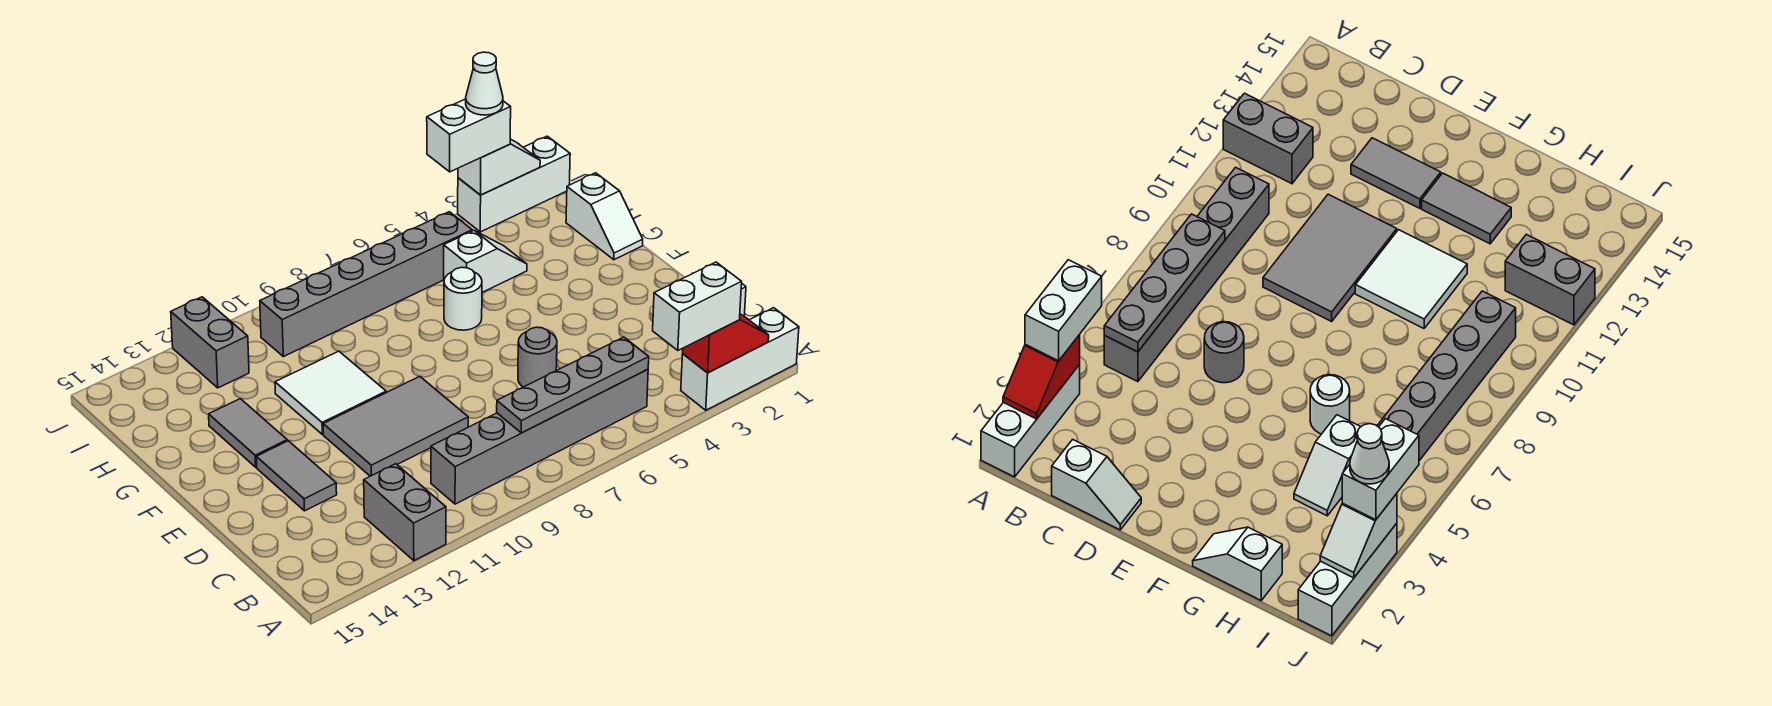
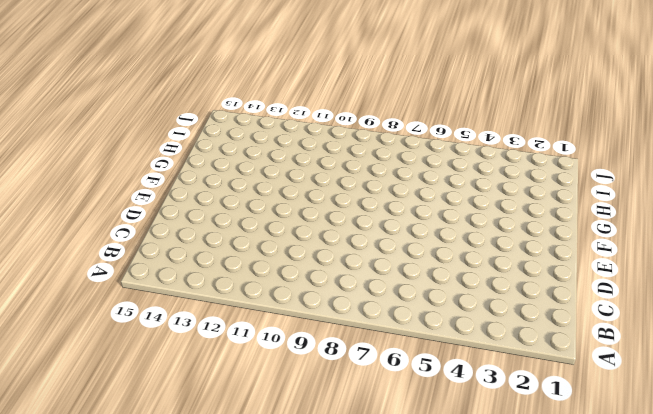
none -> white 1x3 brick [681,308,799,410]
none -> grey 1x2 brick [364,464,446,561]
none -> grey 1x6 brick [431,369,648,504]

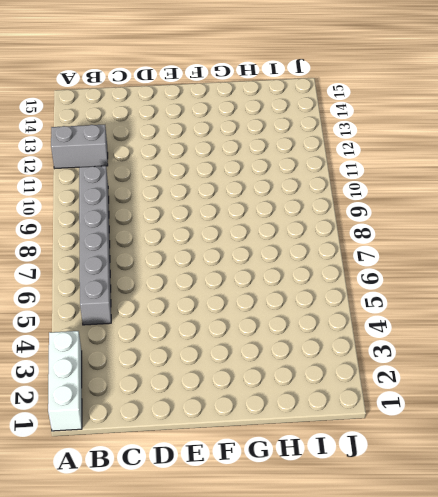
none -> white 1x2 slope [1052,439,1141,530]
none -> grey 1x1 round brick [518,327,557,387]
none -> grey 2x3 tile [323,376,468,476]

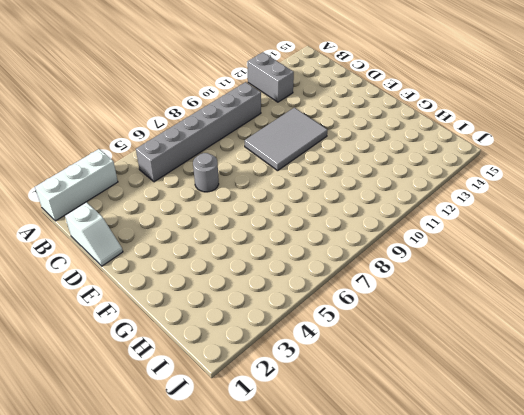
none -> grey 1x2 tile [256,441,337,511]
none -> white 2x2 tile [275,351,386,434]
none -> grey 1x2 tile [209,399,287,467]

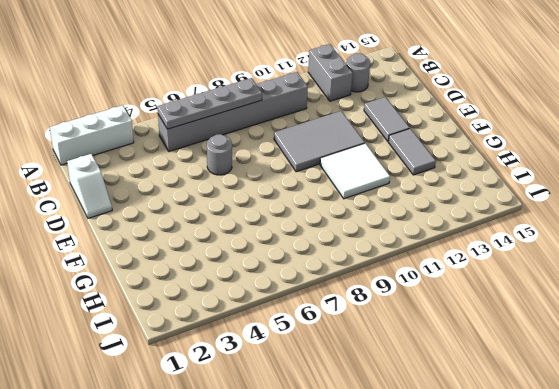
grey 1x1 round brick [347,53,370,92] -> none
none -> white 1x2 slope [566,173,643,260]
none -> white 1x1 round brick [444,267,482,330]
none -> white 1x2 slope [444,231,527,292]

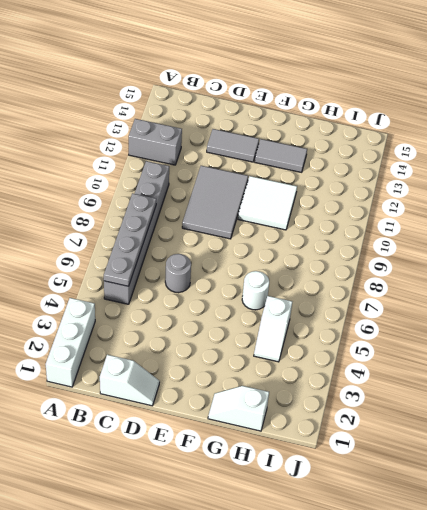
none -> grey 1x6 brick [260,212,472,357]
none -> grey 1x2 brick [171,297,249,388]
none -> white 1x3 brick [458,136,570,232]

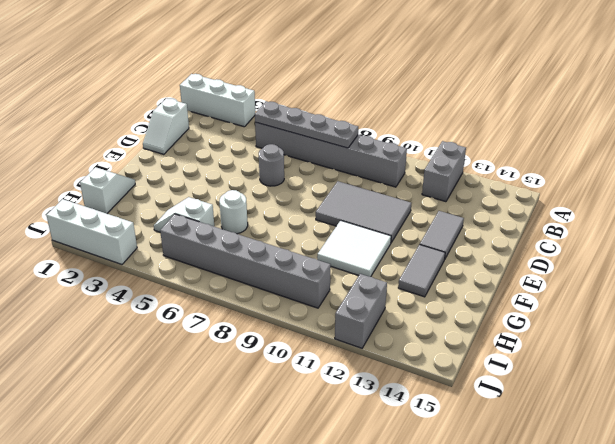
none -> red 1x2 slope [683,314,769,373]
none -> white 1x2 slope [458,139,540,195]
none -> white 1x2 brick [653,262,742,350]

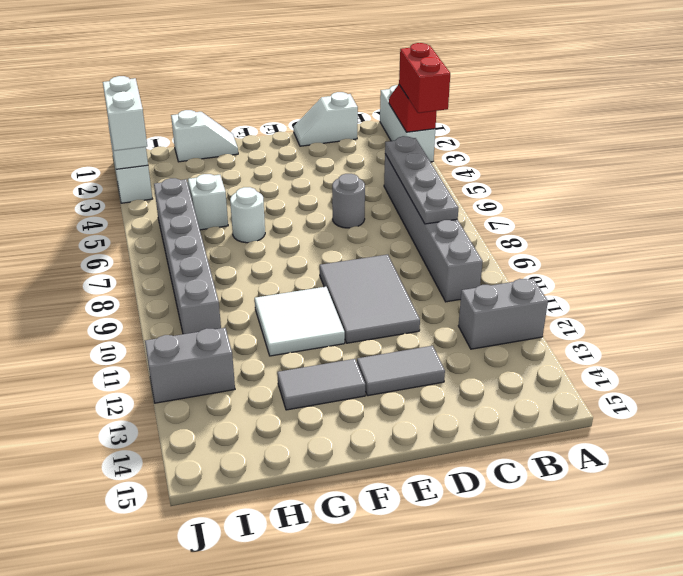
red 1x2 brick [399,43,450,113] -> white 1x2 brick [653,262,742,350]
none -> white 1x1 cone [466,52,503,115]

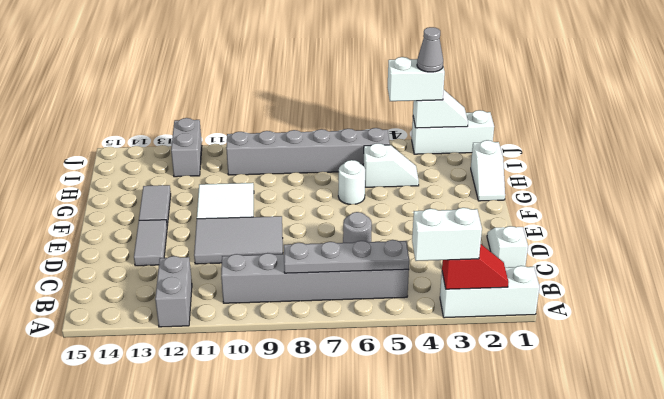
grey 1x1 cone [417,27,443,72] -> white 1x1 cone [466,52,503,115]

